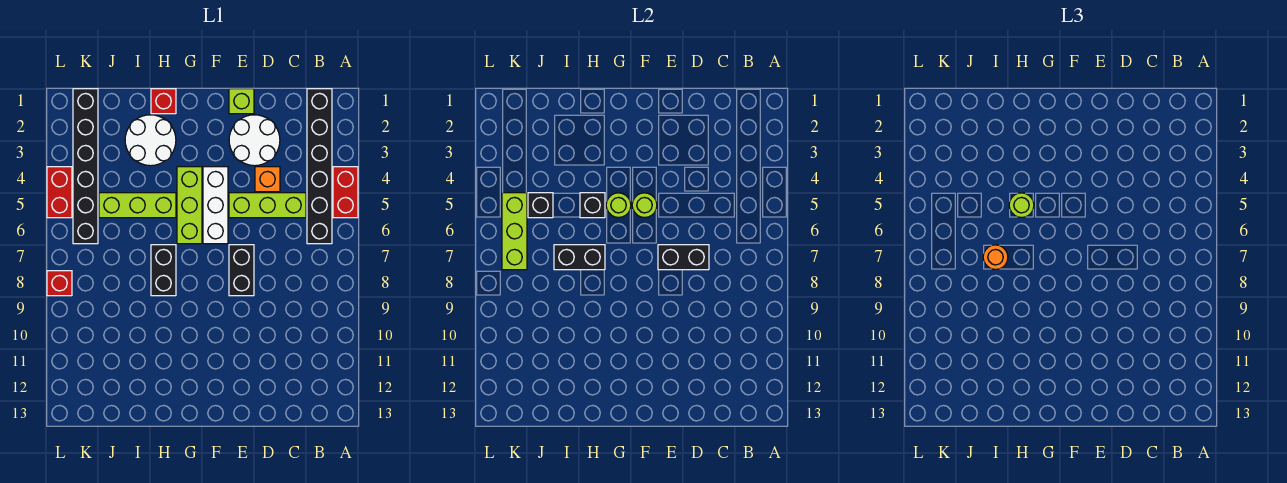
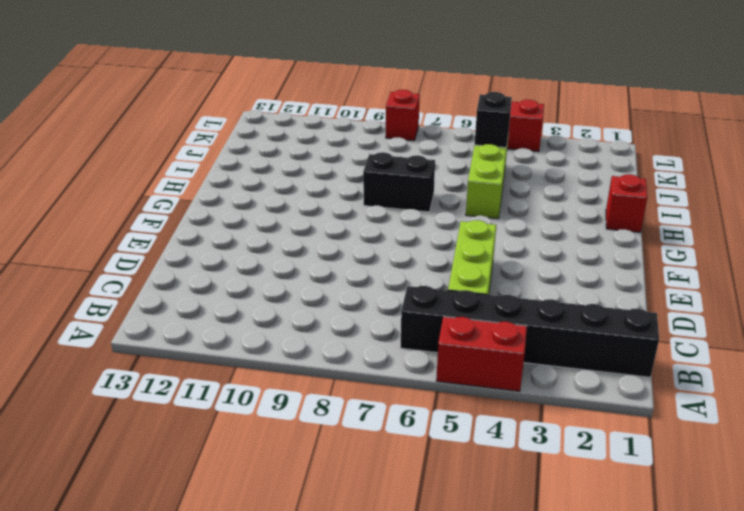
none -> white 2x2 round brick [229,115,280,166]
none -> orange 1x1 brick [255,167,280,192]
none -> lime 1x1 brick [229,89,254,114]

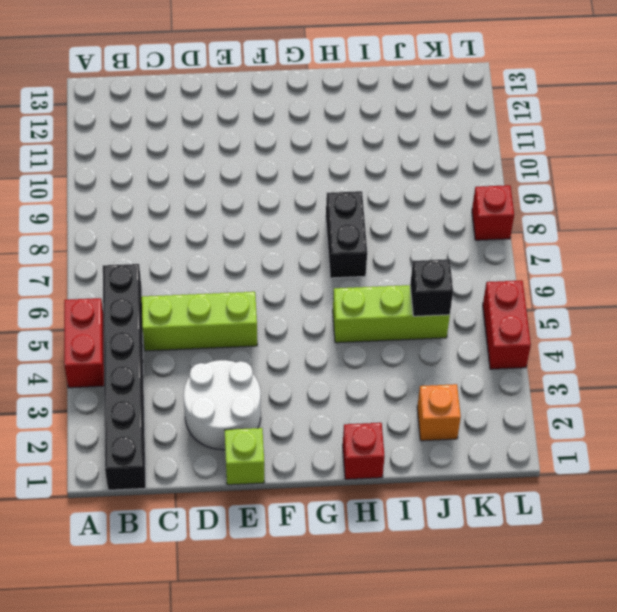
orange 1x1 brick [417,384,461,441] -> orange 1x1 brick moved to [255,167,280,192]
none -> black 1x2 brick [229,245,254,296]
none -> white 1x3 brick [203,167,228,244]
none -> lime 1x3 brick [177,167,202,244]

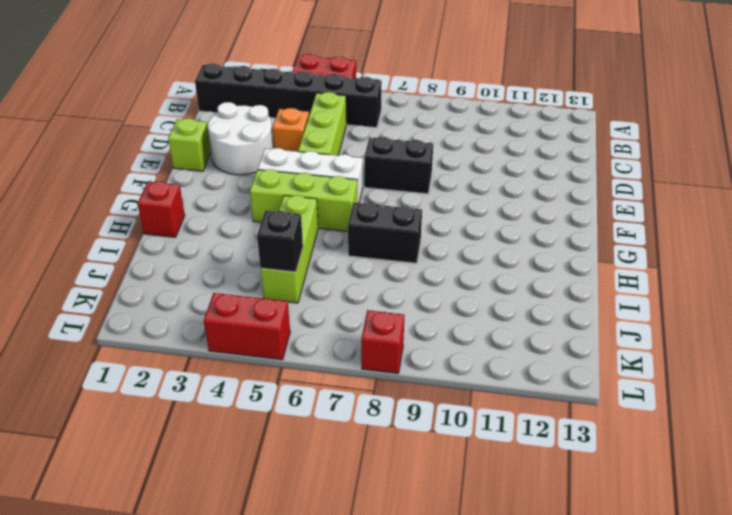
none -> white 2x2 round brick [125,115,176,166]
none -> black 1x6 brick [73,89,98,244]
none -> black 1x2 brick [658,245,709,270]

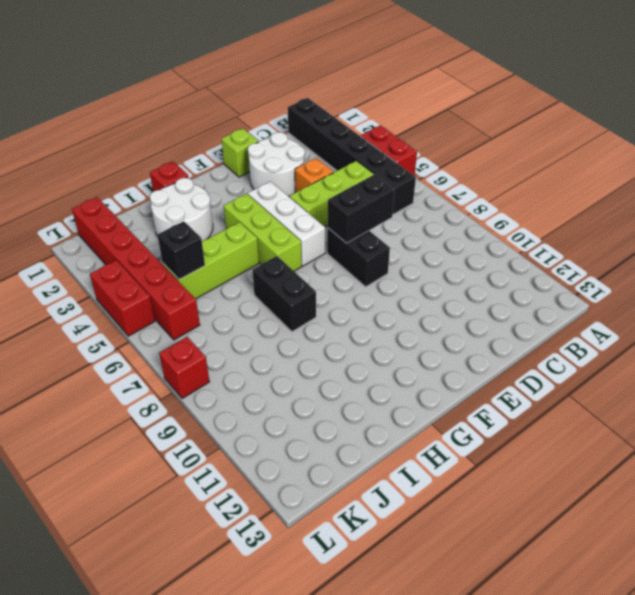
red 1x6 brick [72,197,200,340] -> black 1x6 brick [73,89,98,244]
none -> lime 1x1 round brick [632,193,657,218]
none -> lime 1x1 round brick [606,193,631,218]
none -> black 1x1 brick [580,193,605,218]

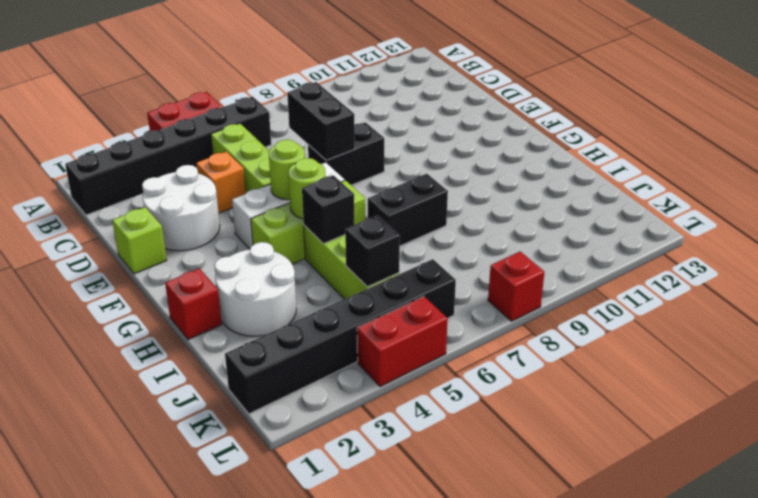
none -> black 1x2 brick [554,245,605,270]
none -> lime 1x3 brick [502,193,527,270]
none -> lime 1x1 round brick [1009,193,1034,218]

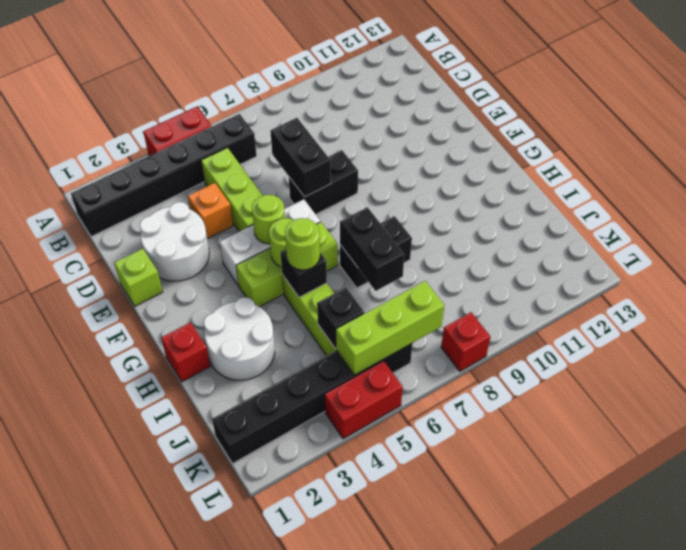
none -> orange 1x1 round brick [983,245,1008,270]

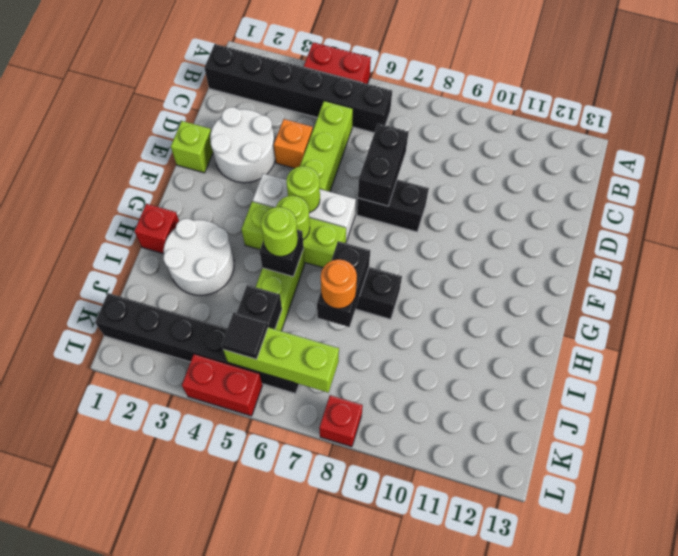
black 1x1 tile [221,312,268,359] -> none

